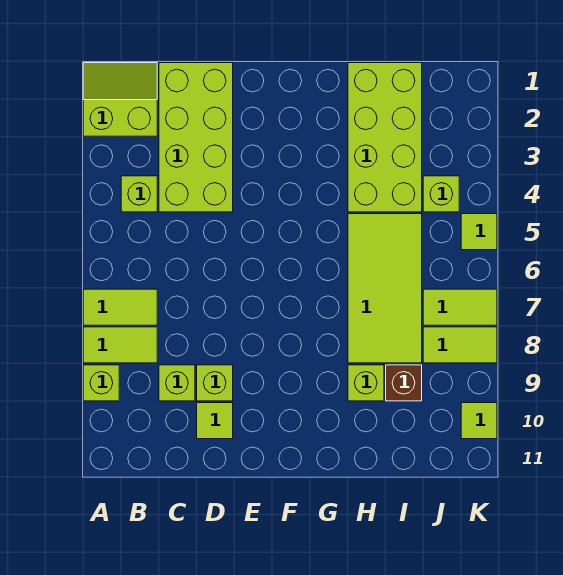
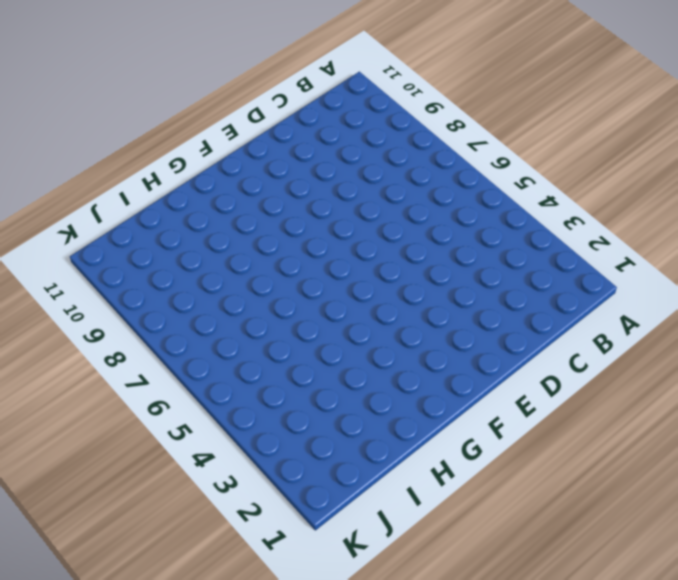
none -> lime 2x2 slope [83,63,157,136]
none -> lime 1x2 tile [83,289,157,325]
none -> lime 1x2 tile [83,327,157,363]

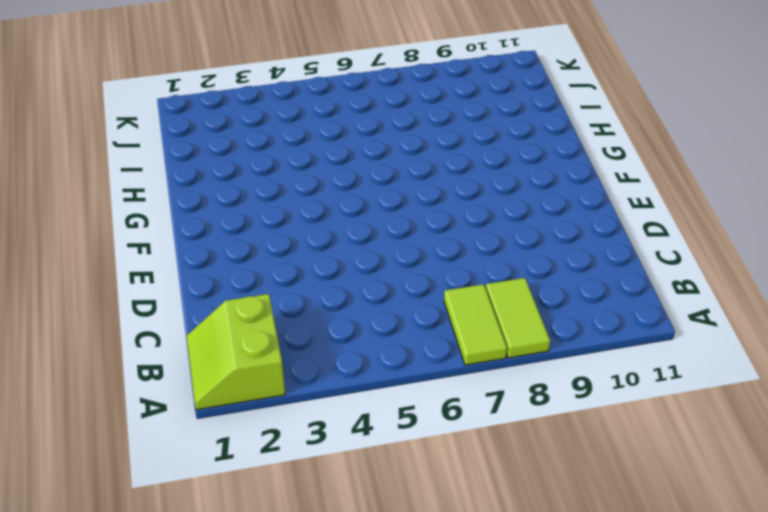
none -> lime 1x1 brick [83,365,119,401]
none -> lime 1x1 brick [121,176,157,212]
none -> lime 2x4 brick [159,63,233,212]

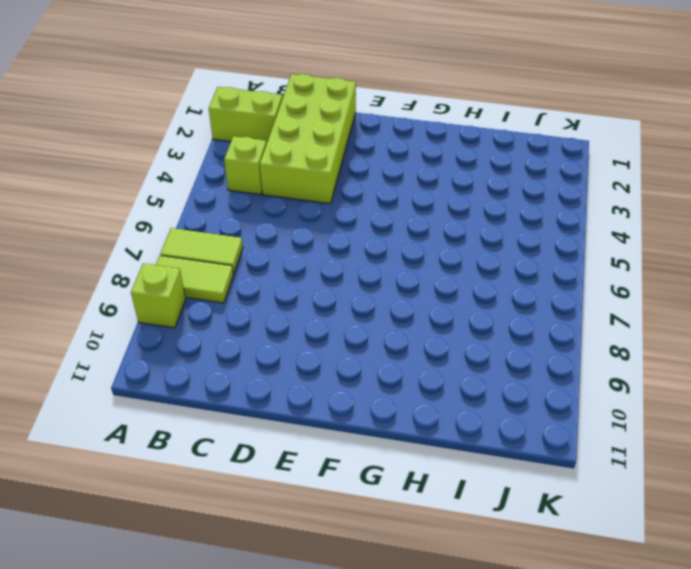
none -> lime 1x1 brick [159,365,195,401]
none -> lime 1x1 brick [197,365,233,401]
none -> lime 1x1 tile [197,403,233,439]

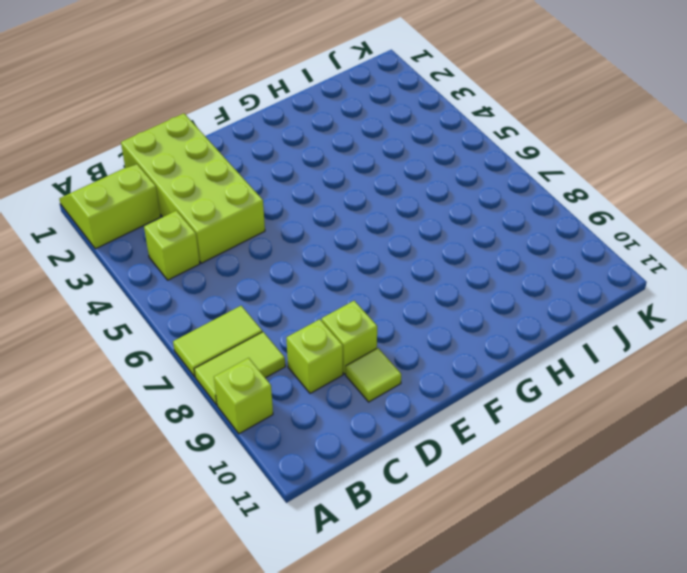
none -> lime 2x4 brick [348,63,422,212]
none -> lime 2x4 tile [348,214,422,363]
none -> lime 1x1 brick [348,365,384,401]

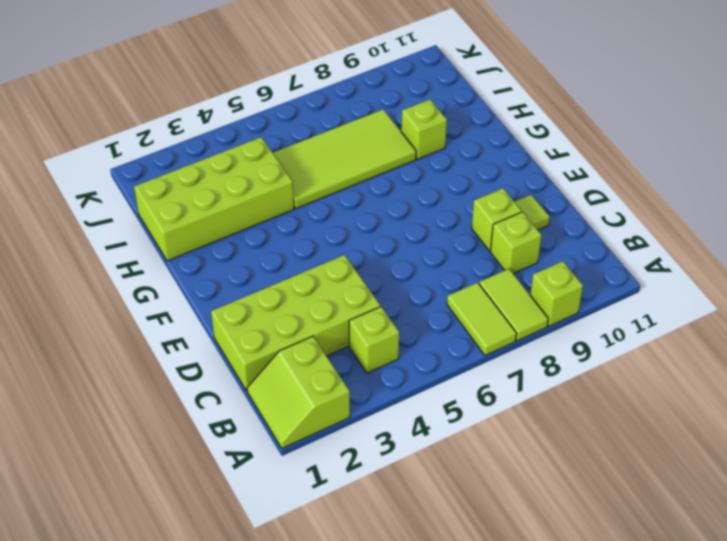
none -> brown 1x1 brick [386,365,422,401]
none -> lime 1x1 brick [423,176,459,212]
none -> lime 1x2 tile [423,289,497,325]

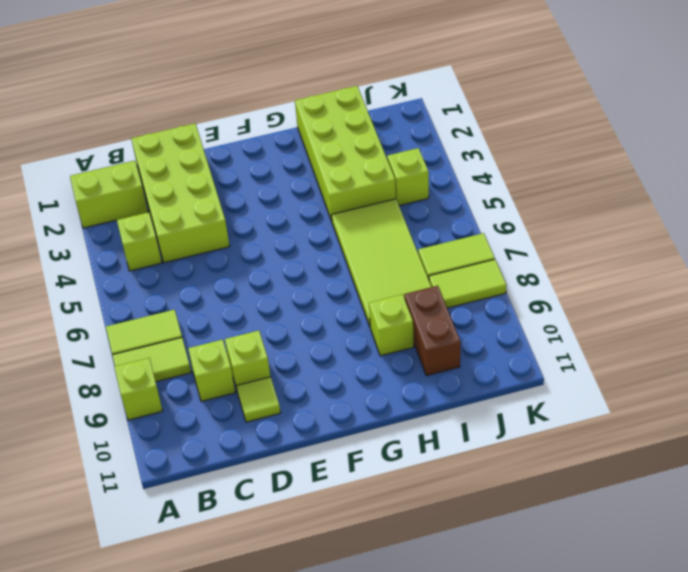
brown 1x2 brick [404,286,460,376] -> brown 1x1 brick [386,365,422,401]
none -> lime 1x1 tile [461,214,497,250]
none -> lime 1x1 tile [461,403,497,439]

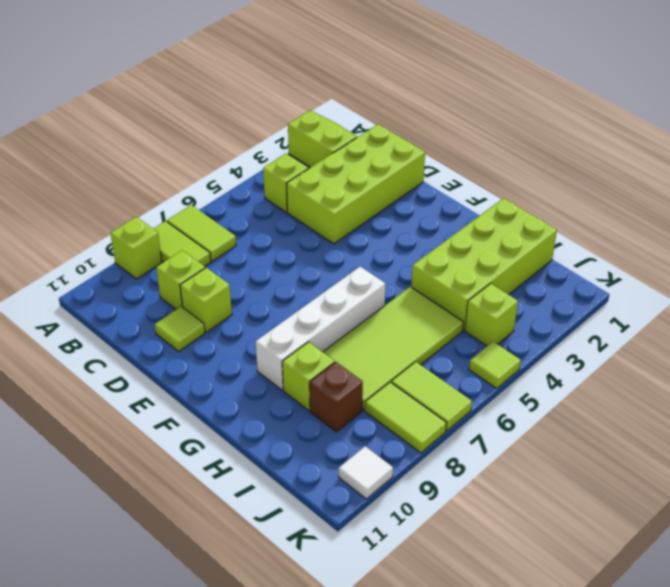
white 1x4 brick [256,266,385,390] -> none
white 1x1 tile [339,446,393,499] -> lime 1x1 tile [461,403,497,439]

